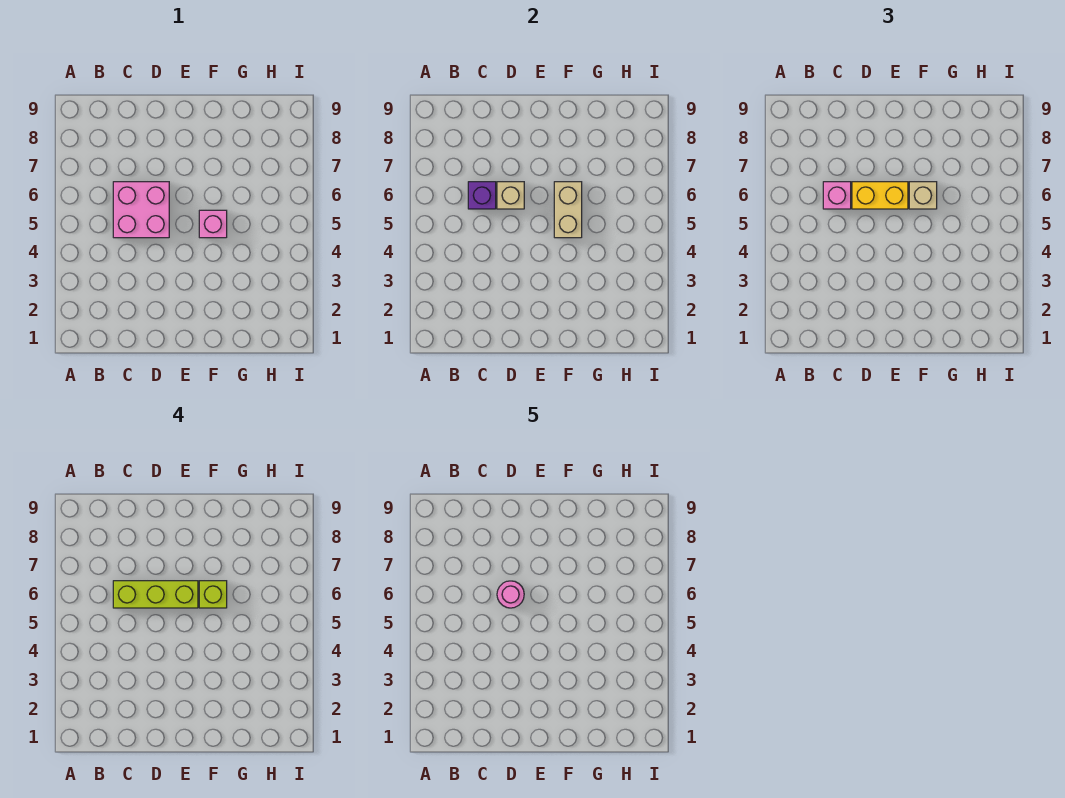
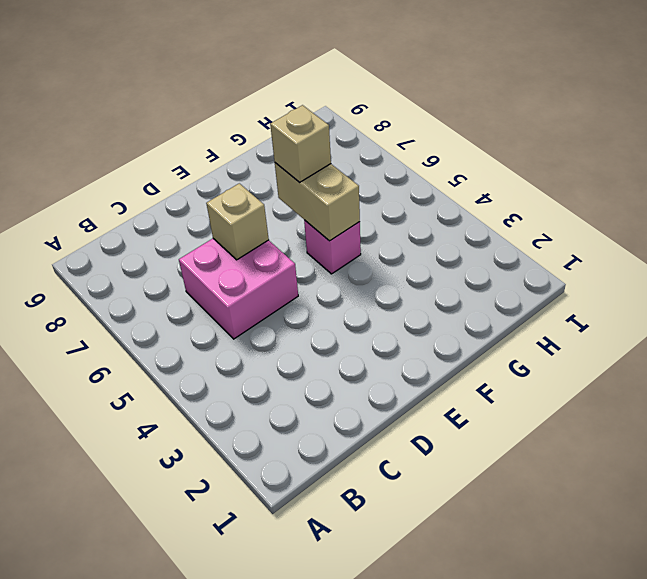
none -> purple 1x1 brick [468,182,496,209]
none -> pink 1x1 brick [823,182,851,209]

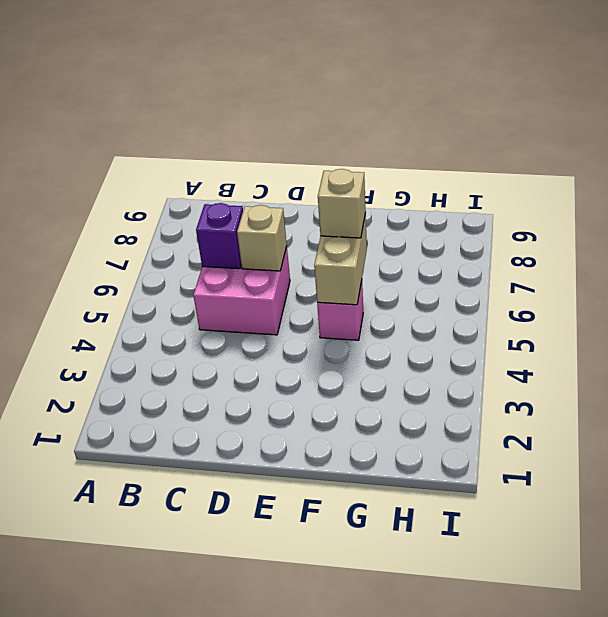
none -> pink 1x1 brick [823,182,851,209]
none -> yellow 1x2 brick [852,182,908,209]

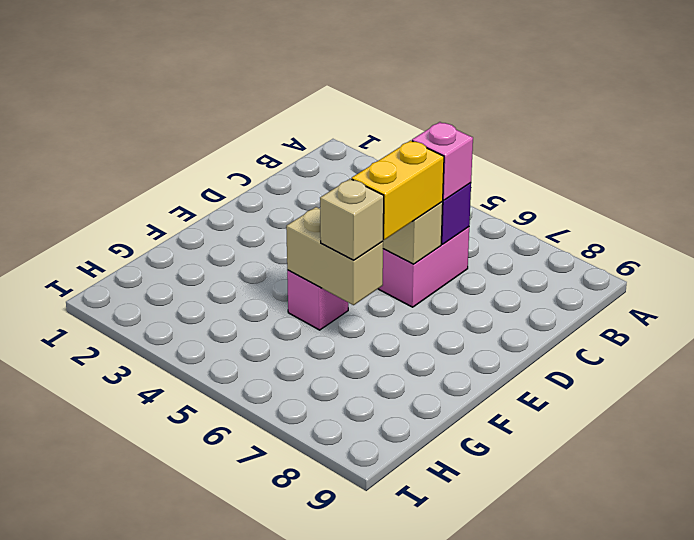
none -> lime 1x3 brick [113,581,198,608]
none -> lime 1x1 brick [199,581,227,608]

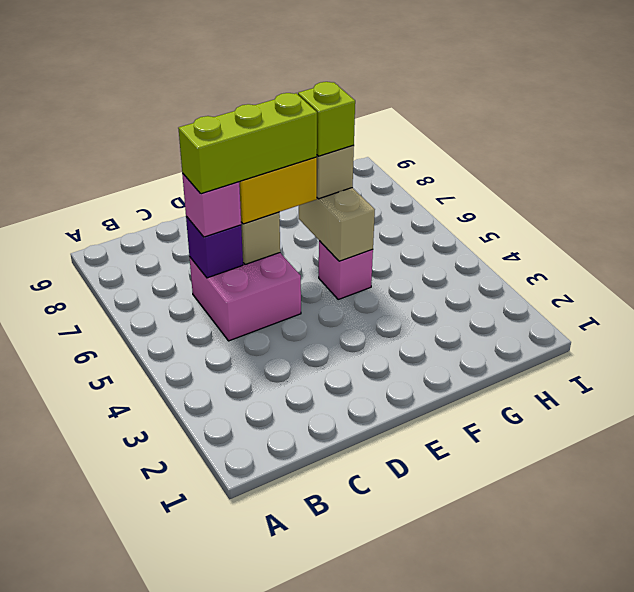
none -> pink 1x1 round brick [497,581,524,608]

